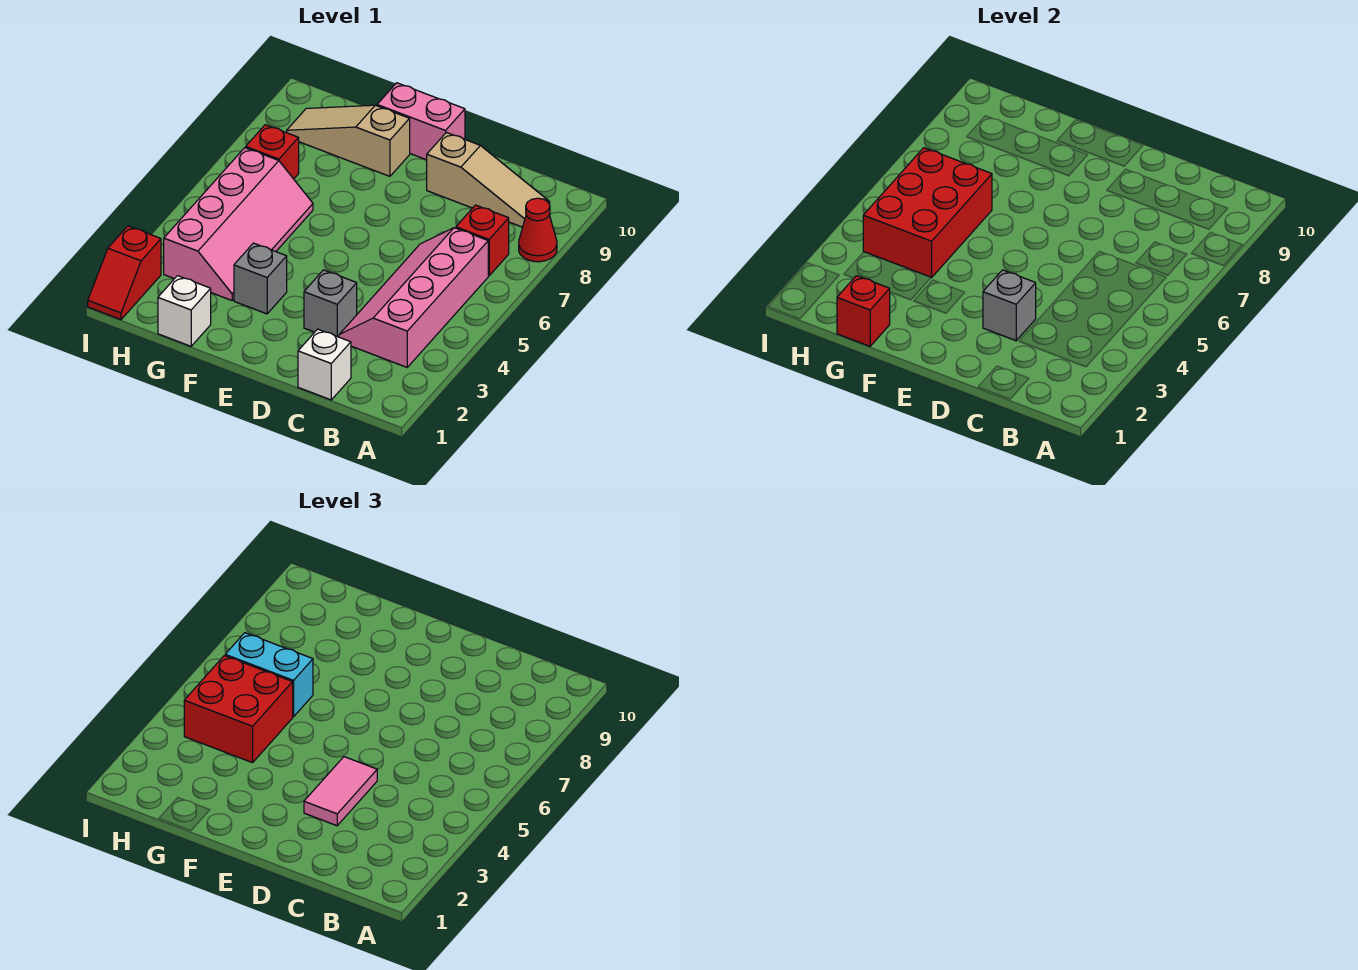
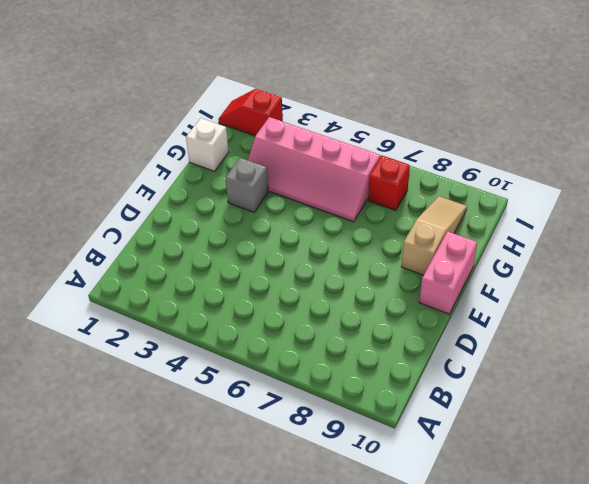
none -> red 1x1 cone [519,198,557,262]
none -> pink 2x4 slope [339,228,488,367]
none -> red 1x1 brick [456,205,509,276]

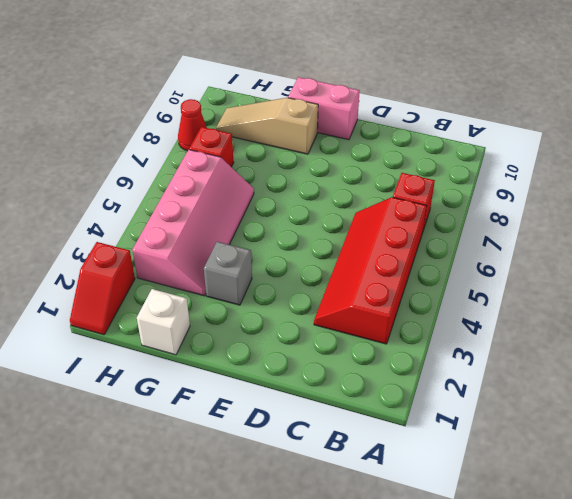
red 2x4 slope [314,197,427,344] -> pink 2x4 slope [339,228,488,367]
red 1x1 cone [178,99,207,151] -> red 1x1 cone moved to [519,198,557,262]
none -> tan 1x3 slope [427,132,550,227]
none -> white 1x1 brick [298,329,351,400]
none -> grey 1x1 brick [304,270,357,337]

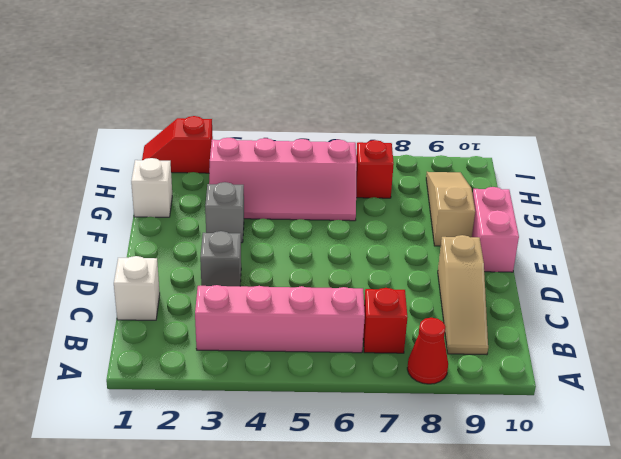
none -> grey 1x1 brick [983,270,1036,341]
none -> red 1x1 brick [837,276,890,346]
none -> red 2x3 brick [863,148,992,278]

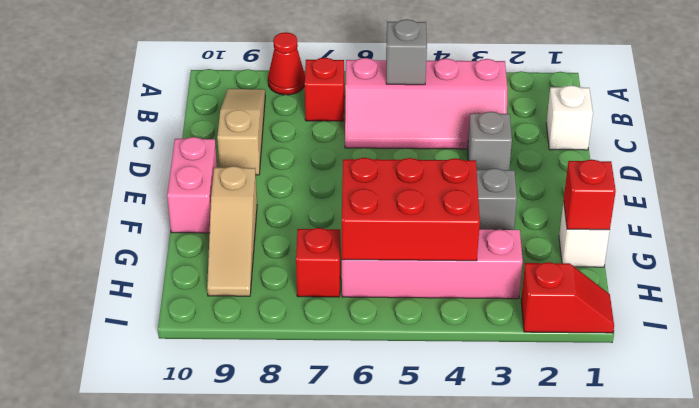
grey 1x1 brick [386,19,427,85] -> grey 1x1 brick moved to [983,270,1036,341]
none -> pink 1x2 tile [304,757,377,826]
none -> red 2x2 brick [184,656,293,763]
none -> cyan 1x2 brick [225,633,313,717]

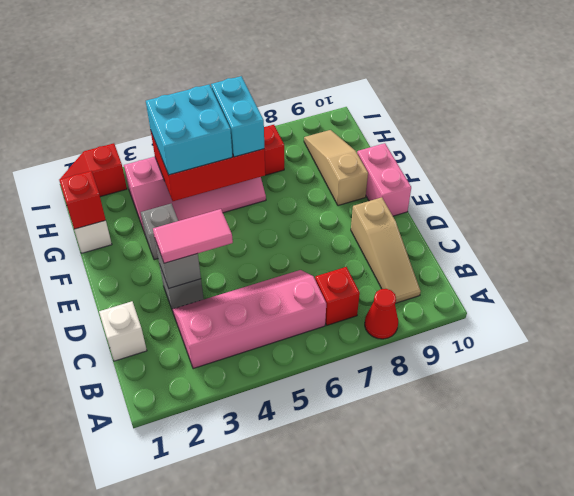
cyan 2x2 brick [146,85,232,175] -> red 2x2 brick [184,656,293,763]

